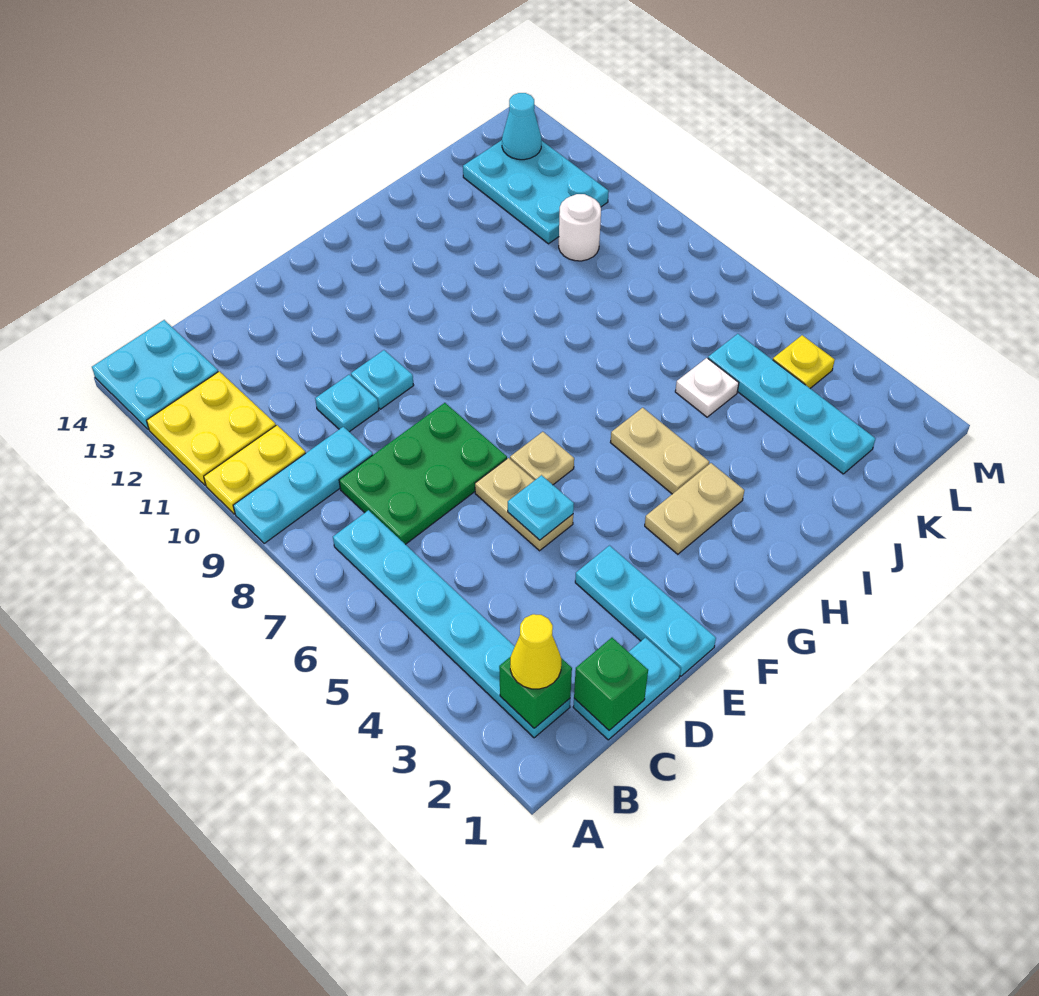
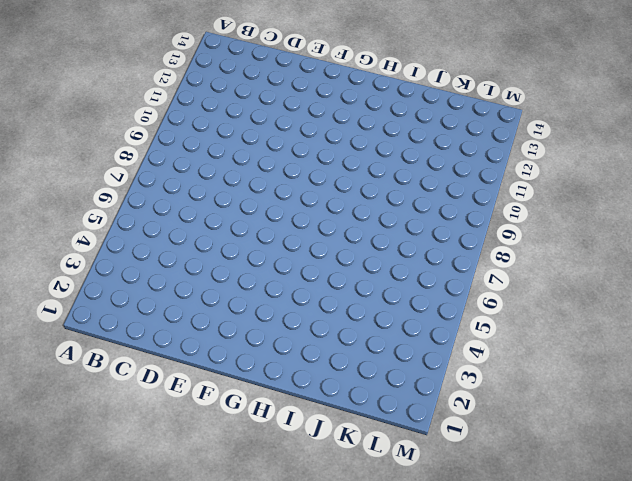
none -> cyan 1x3 plate [233,427,373,544]
none -> yellow 1x2 plate [204,425,306,514]
none -> yellow 2x2 plate [147,371,276,485]

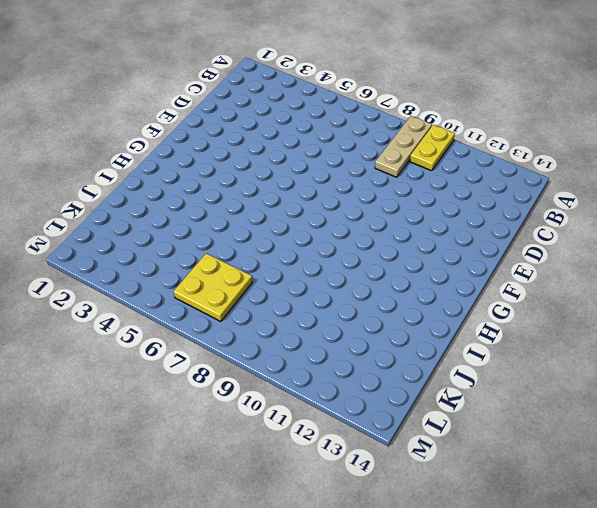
tan 1x3 plate [375,116,432,177] -> cyan 1x3 plate [233,427,373,544]
yellow 2x2 plate [174,253,252,322] -> yellow 2x2 plate moved to [147,371,276,485]
none -> cyan 2x2 plate [92,320,218,430]
none -> cyan 1x6 plate [333,510,570,738]
none -> cyan 1x2 plate [573,638,681,740]

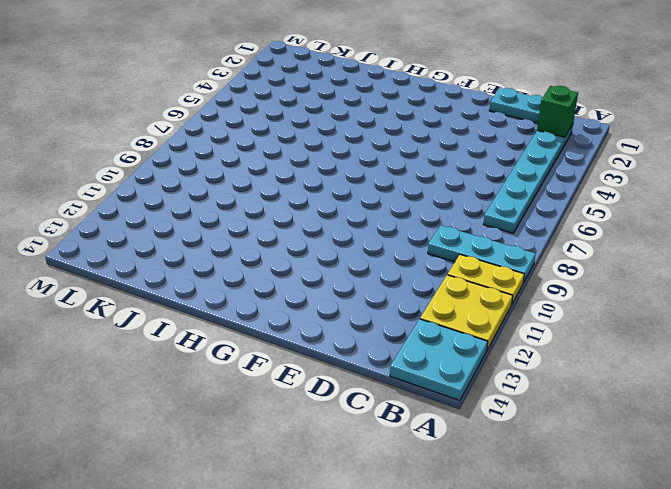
none -> green 2x3 plate [339,403,507,544]
none -> cyan 1x1 plate [315,375,379,432]
none -> cyan 1x3 plate [575,546,716,676]

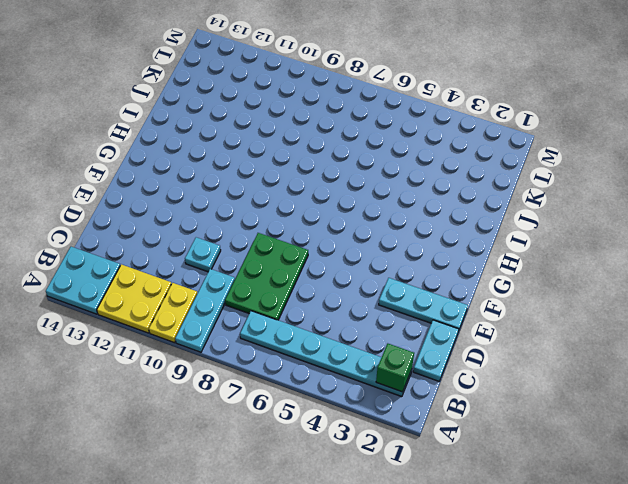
none -> tan 1x2 plate [475,458,573,551]
none -> cyan 1x1 plate [351,350,414,409]
none -> tan 1x1 plate [510,432,574,485]

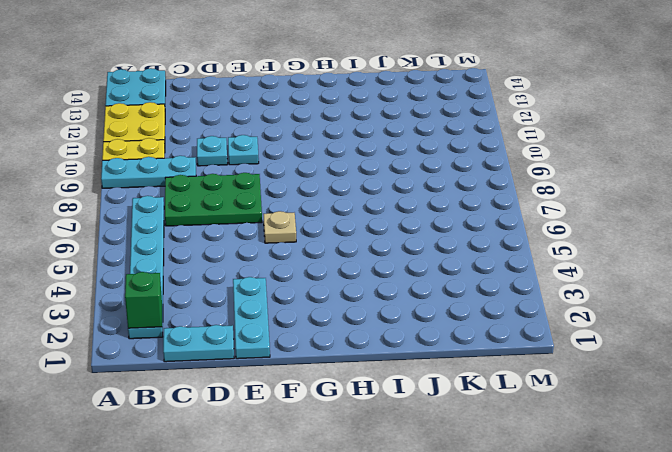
none -> tan 1x2 plate [475,458,573,551]
none -> tan 1x2 plate [645,463,744,554]
none -> tan 1x2 plate [610,408,709,494]

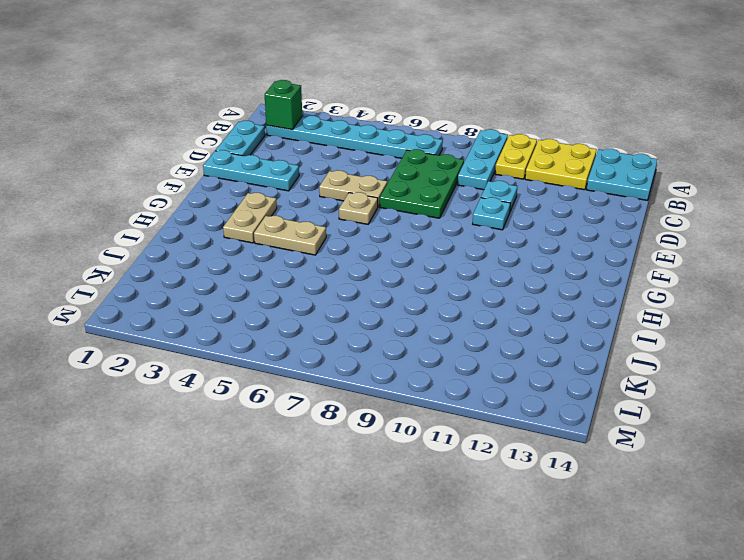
none -> white 1x1 plate [675,358,739,417]
none -> cyan 1x4 plate [708,334,876,474]
none -> white 1x1 round brick [559,194,601,261]

